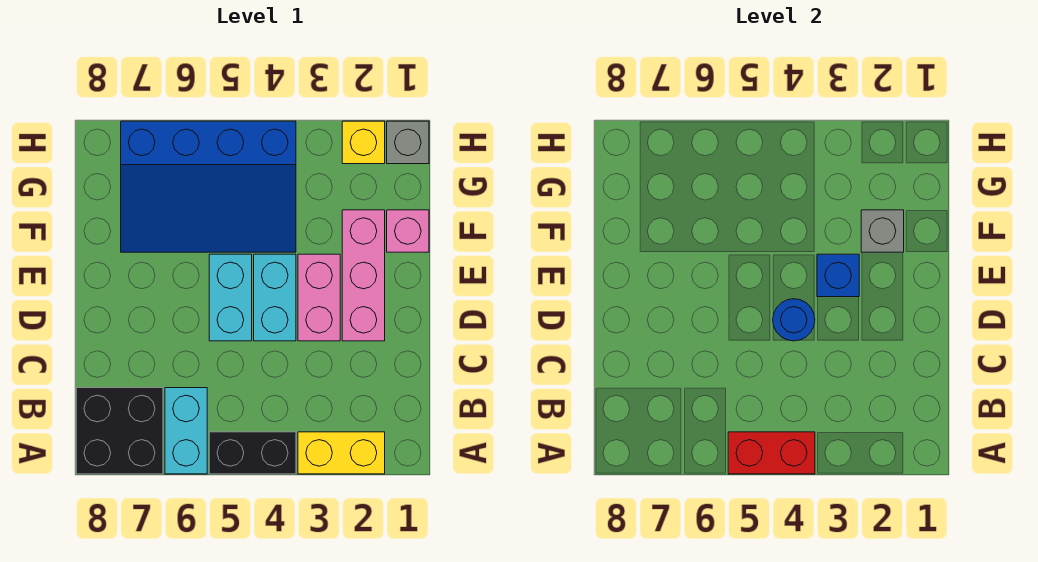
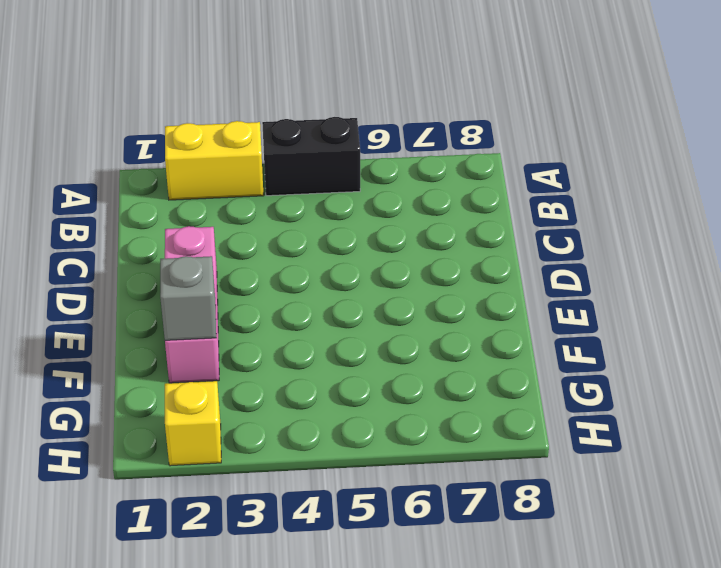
none -> cyan 1x2 brick [165,388,207,474]
none -> black 2x2 brick [76,388,163,474]
none -> pink 1x2 brick [298,254,340,341]

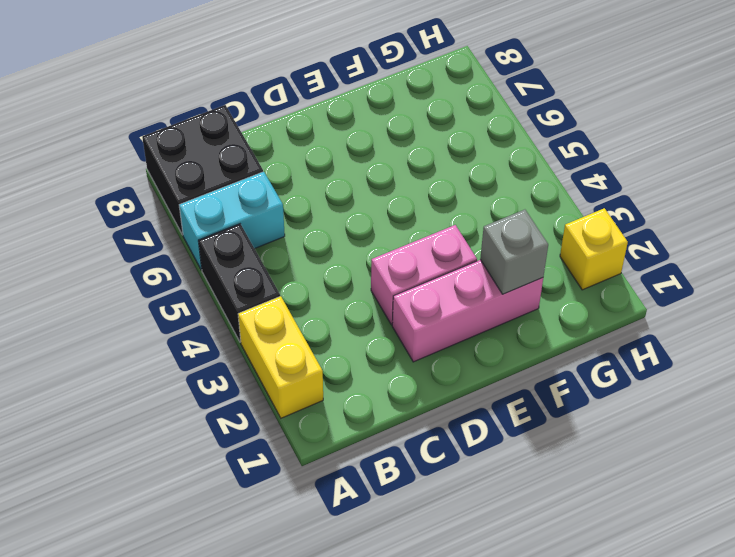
none -> cyan 1x2 brick [254,254,296,341]
none -> cyan 1x2 brick [209,254,252,341]
none -> pink 1x1 brick [387,210,429,252]

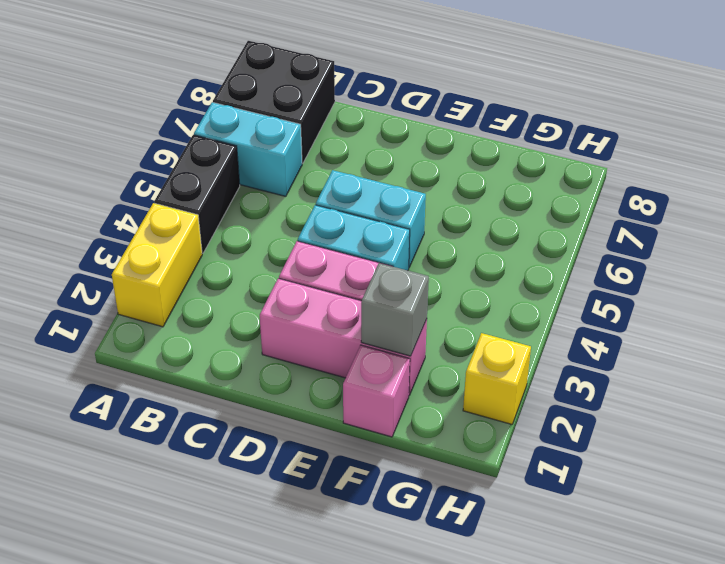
none -> blue 3x4 slope [121,121,296,252]
none -> grey 1x1 brick [387,121,429,164]
none -> red 1x2 brick [728,432,815,474]

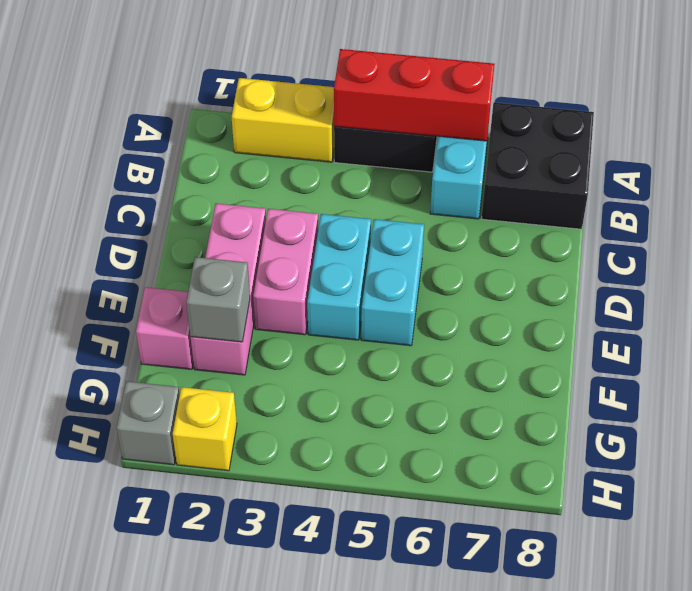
red 1x3 brick [334,49,495,141] -> red 1x2 brick [728,432,815,474]
none -> blue 3x4 slope [121,121,296,252]
none -> blue 1x1 round brick [773,299,815,341]
none -> blue 1x1 brick [817,254,859,297]

